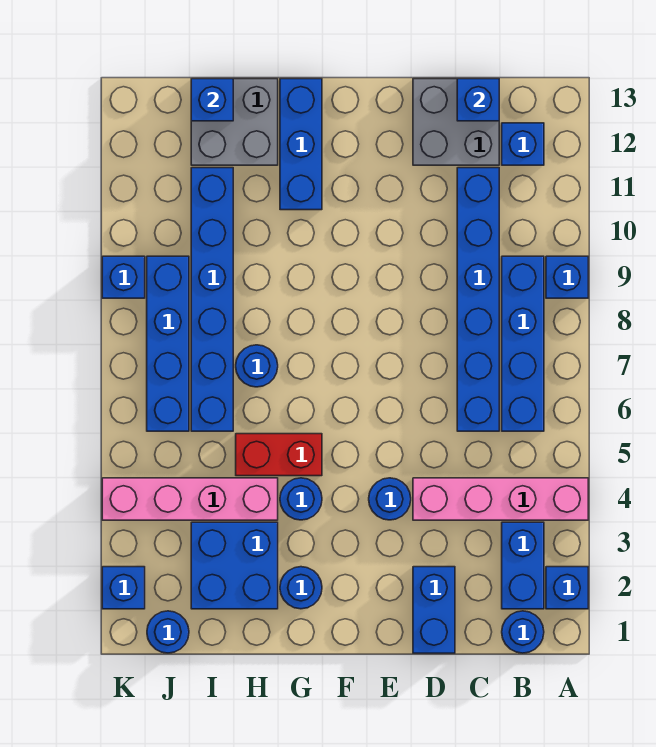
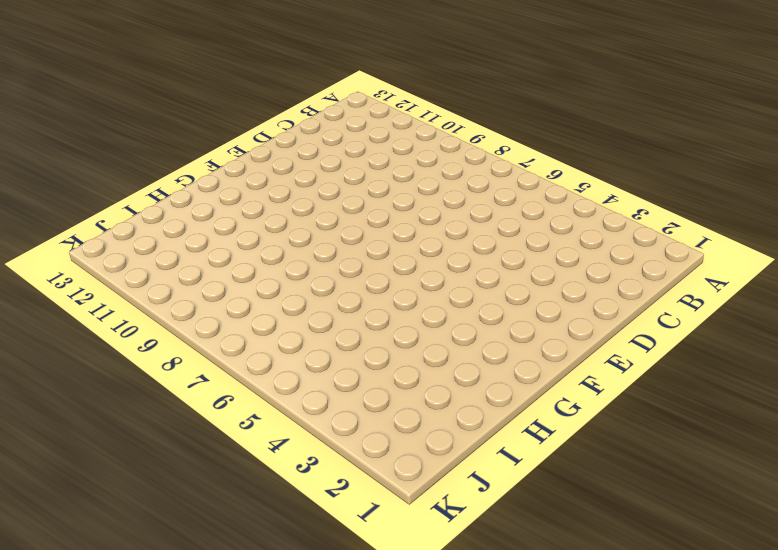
none -> blue 1x1 brick [546,567,588,609]
none -> pink 1x4 brick [413,478,588,520]
none -> blue 1x1 brick [546,256,588,298]

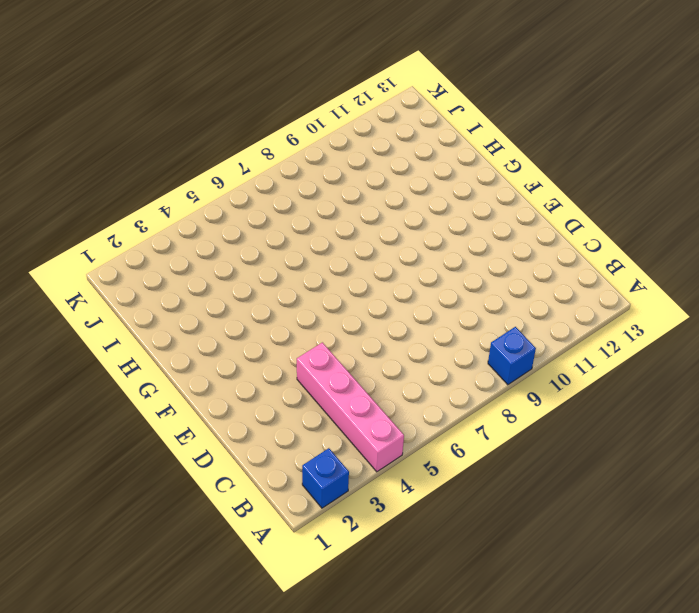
none -> blue 1x1 round brick [502,611,544,653]
none -> blue 1x2 brick [502,522,544,609]
none -> blue 1x4 brick [502,256,544,431]

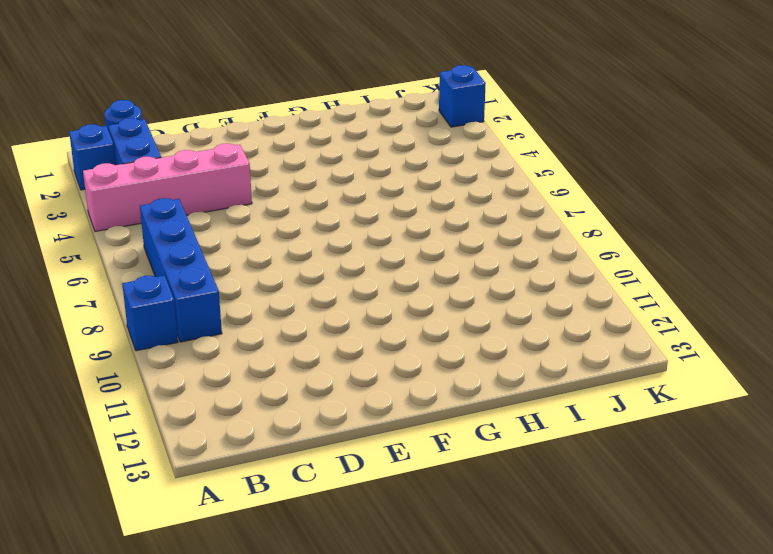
none -> blue 1x1 brick [502,123,544,165]
none -> blue 1x6 brick [457,168,499,431]
none -> grey 2x2 brick [413,79,499,165]

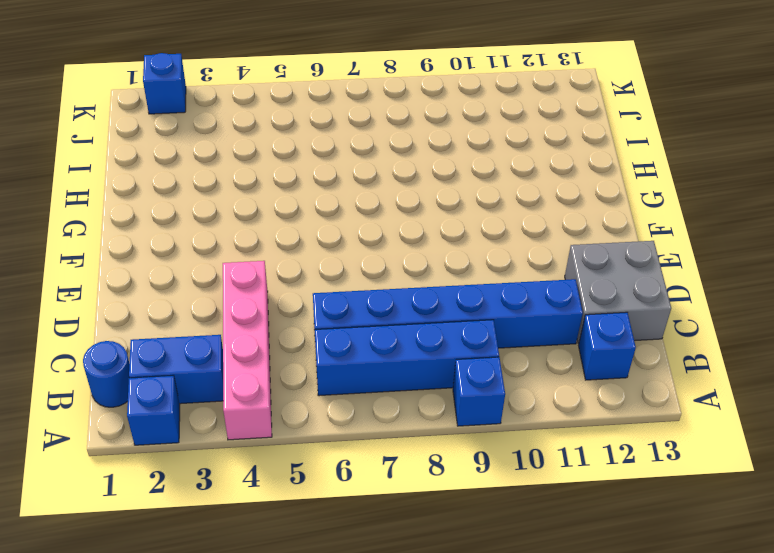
none -> blue 1x2 brick [413,567,455,653]
none -> blue 1x1 round brick [369,478,411,520]
none -> blue 1x1 round brick [280,567,322,609]

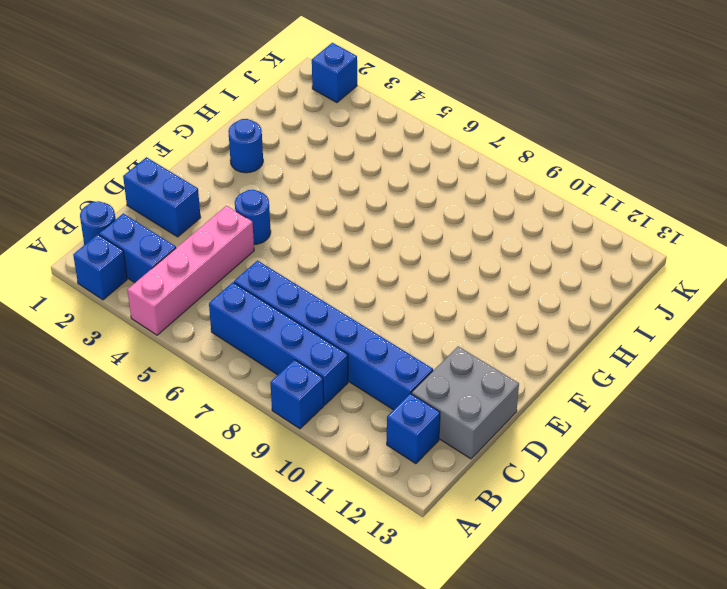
none -> blue 1x1 round brick [280,478,322,520]
none -> red 1x2 brick [236,434,322,476]
none -> blue 1x3 brick [280,79,322,210]

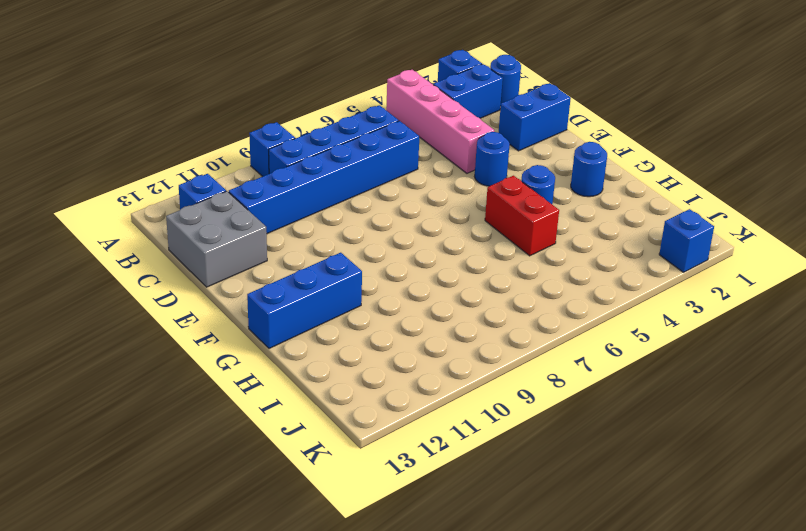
none -> blue 2x2 brick [191,522,278,609]
none -> pink 1x4 brick [102,478,278,520]
none -> blue 1x1 round brick [236,345,278,387]

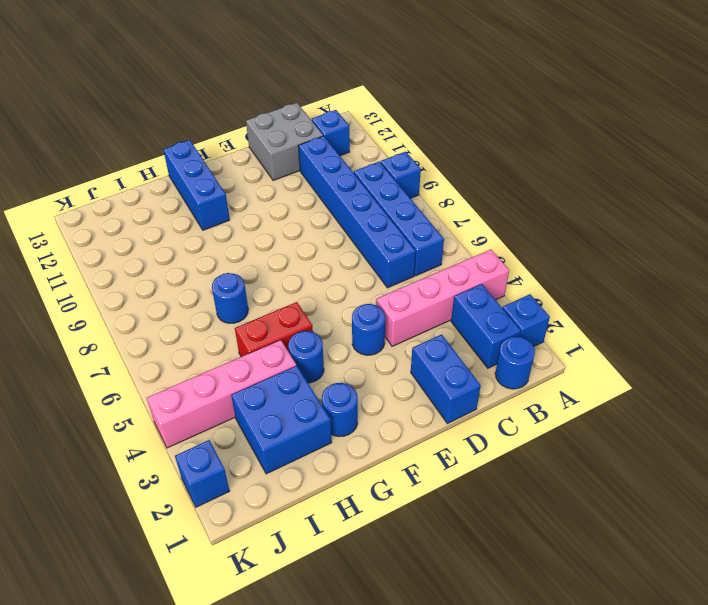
none -> grey 2x2 brick [191,79,278,165]
none -> blue 1x6 brick [191,168,233,431]
none -> blue 1x1 round brick [147,611,189,653]

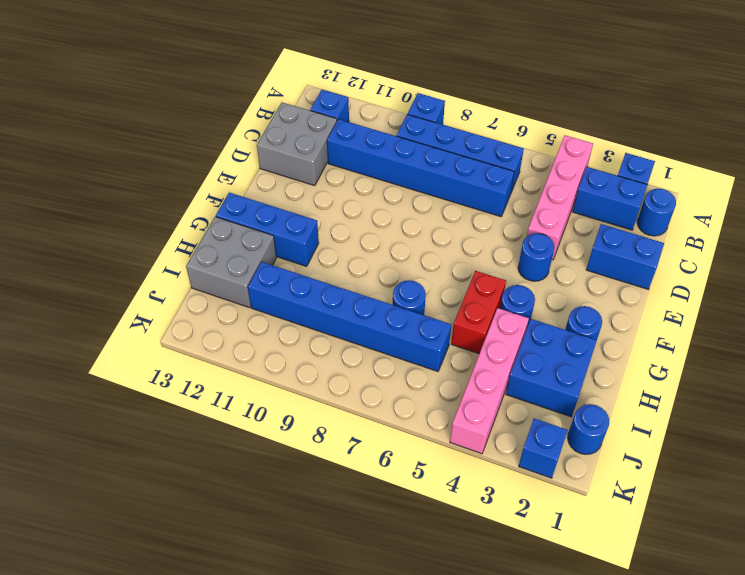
none -> blue 1x4 brick [147,256,189,431]
none -> blue 1x1 brick [102,256,145,298]
none -> blue 1x1 brick [457,79,499,121]

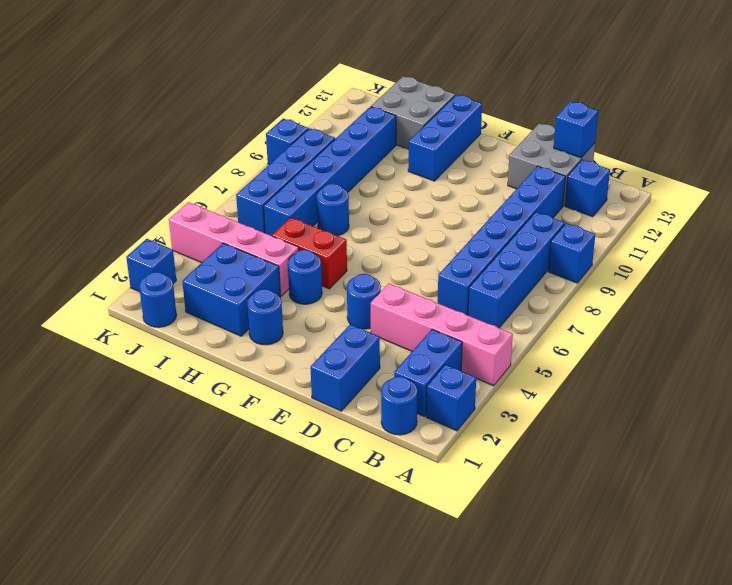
none -> blue 1x1 brick [191,79,233,121]

